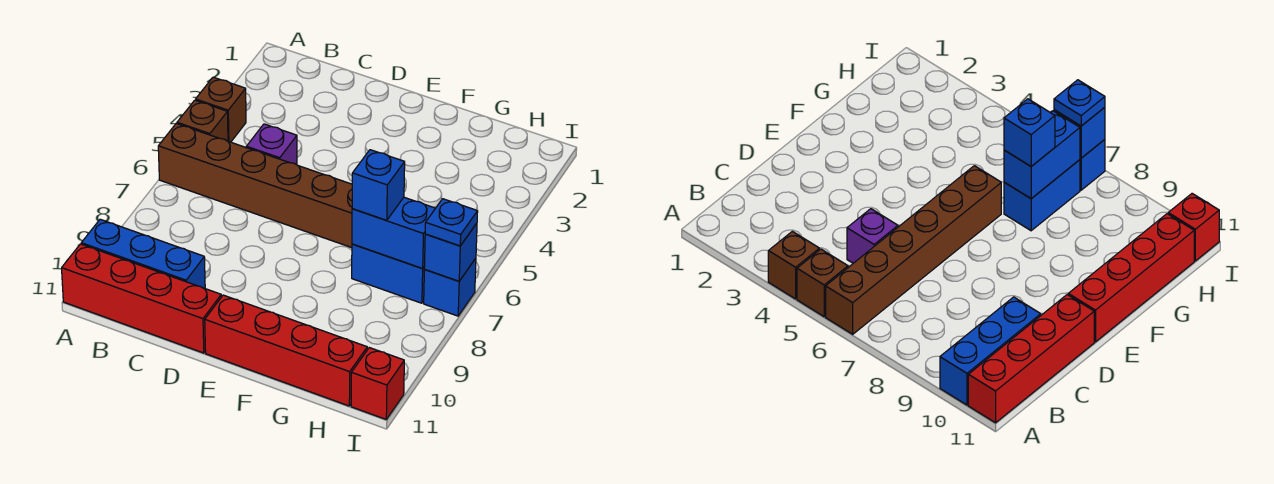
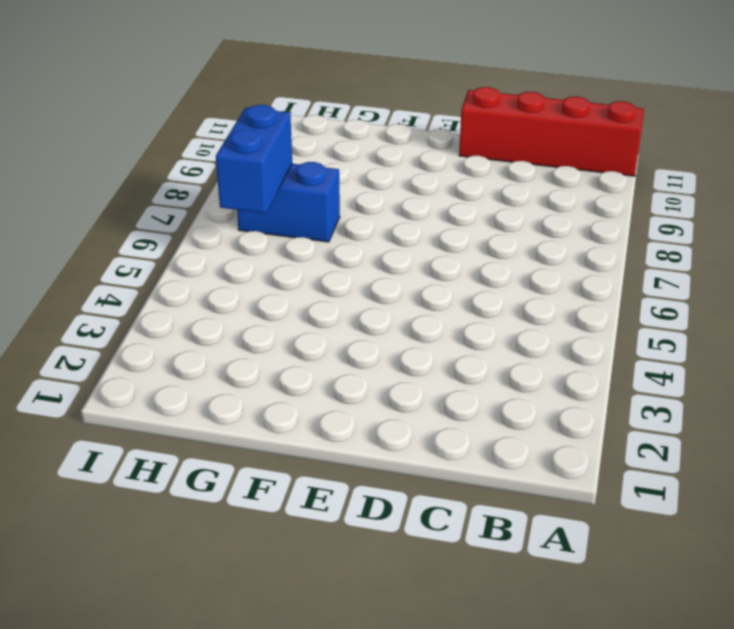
blue 1x2 brick [216,105,292,213] -> blue 1x2 brick turned to [352,197,435,269]
none -> brown 1x1 brick [196,77,246,142]
none -> brown 1x1 brick [177,100,228,141]
none -> brown 1x6 brick [158,124,352,248]

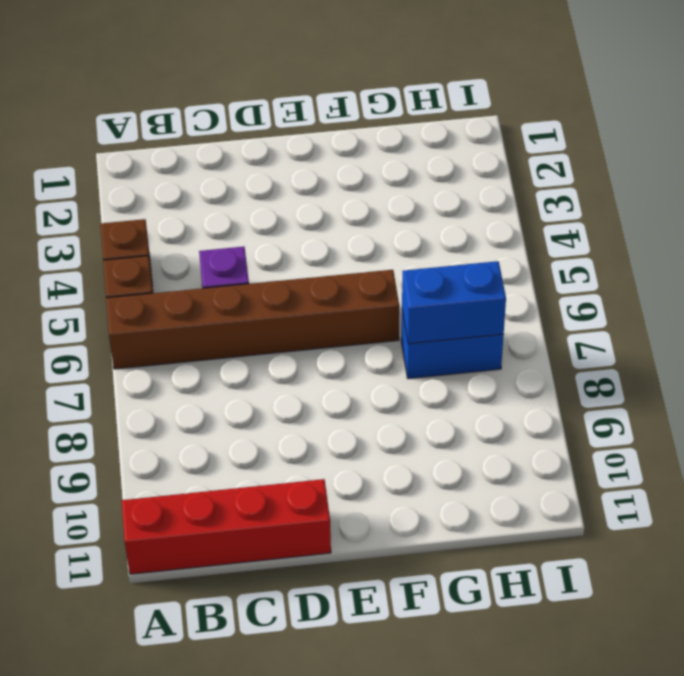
none -> blue 1x3 brick [81,219,205,288]
none -> red 1x4 brick [205,295,367,406]
none -> blue 1x1 brick [424,258,476,316]

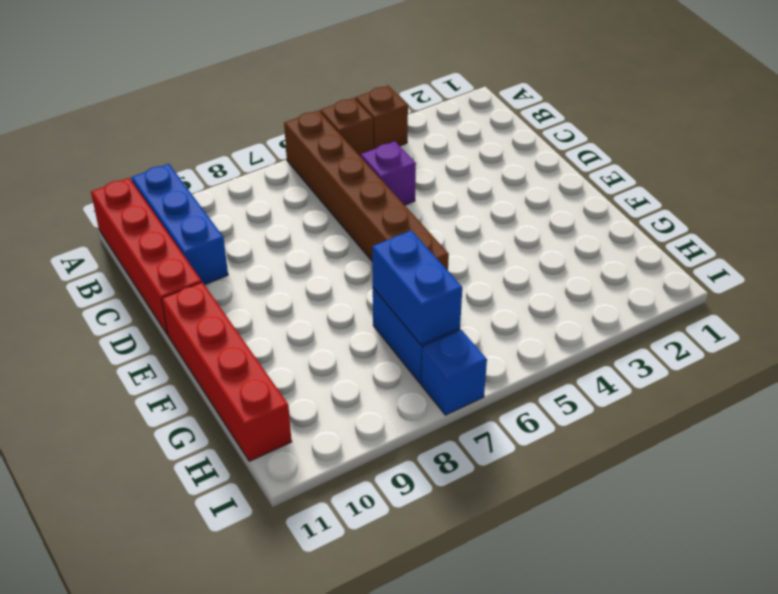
none -> red 1x1 brick [351,348,404,419]
none -> blue 1x1 brick [424,223,477,281]
none -> blue 1x1 brick [352,150,405,221]

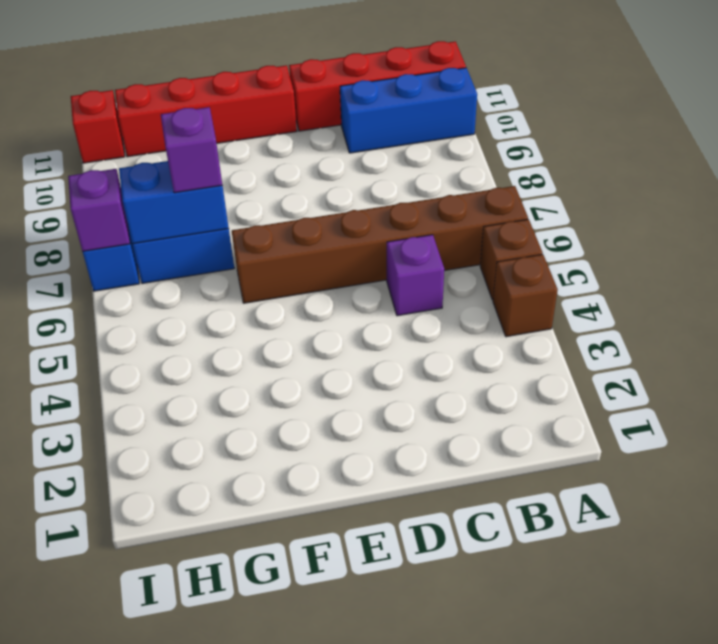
purple 1x1 brick [161,107,222,193] -> blue 1x1 brick [352,150,405,221]
purple 1x1 brick [68,169,130,251] -> blue 1x1 brick [424,223,477,281]
none -> blue 1x1 plate [425,199,478,246]

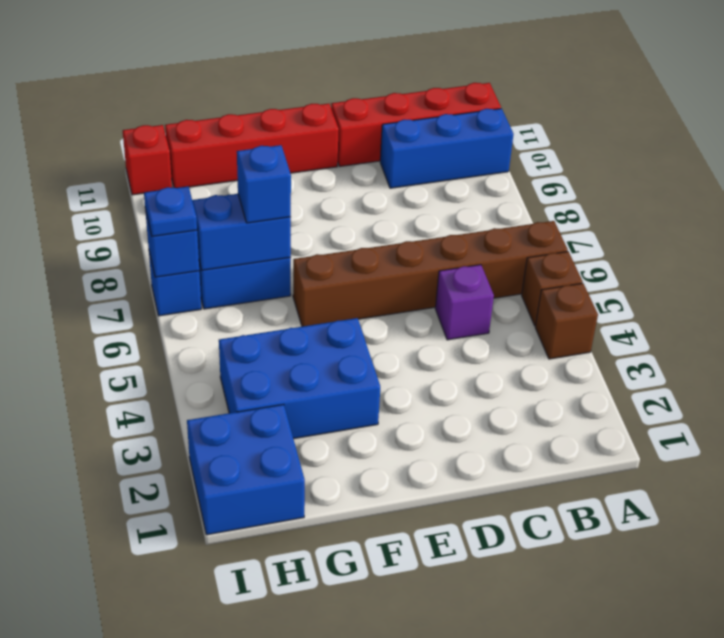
blue 2x3 brick [219,318,380,439] -> none
blue 2x2 brick [187,404,305,535] -> none

